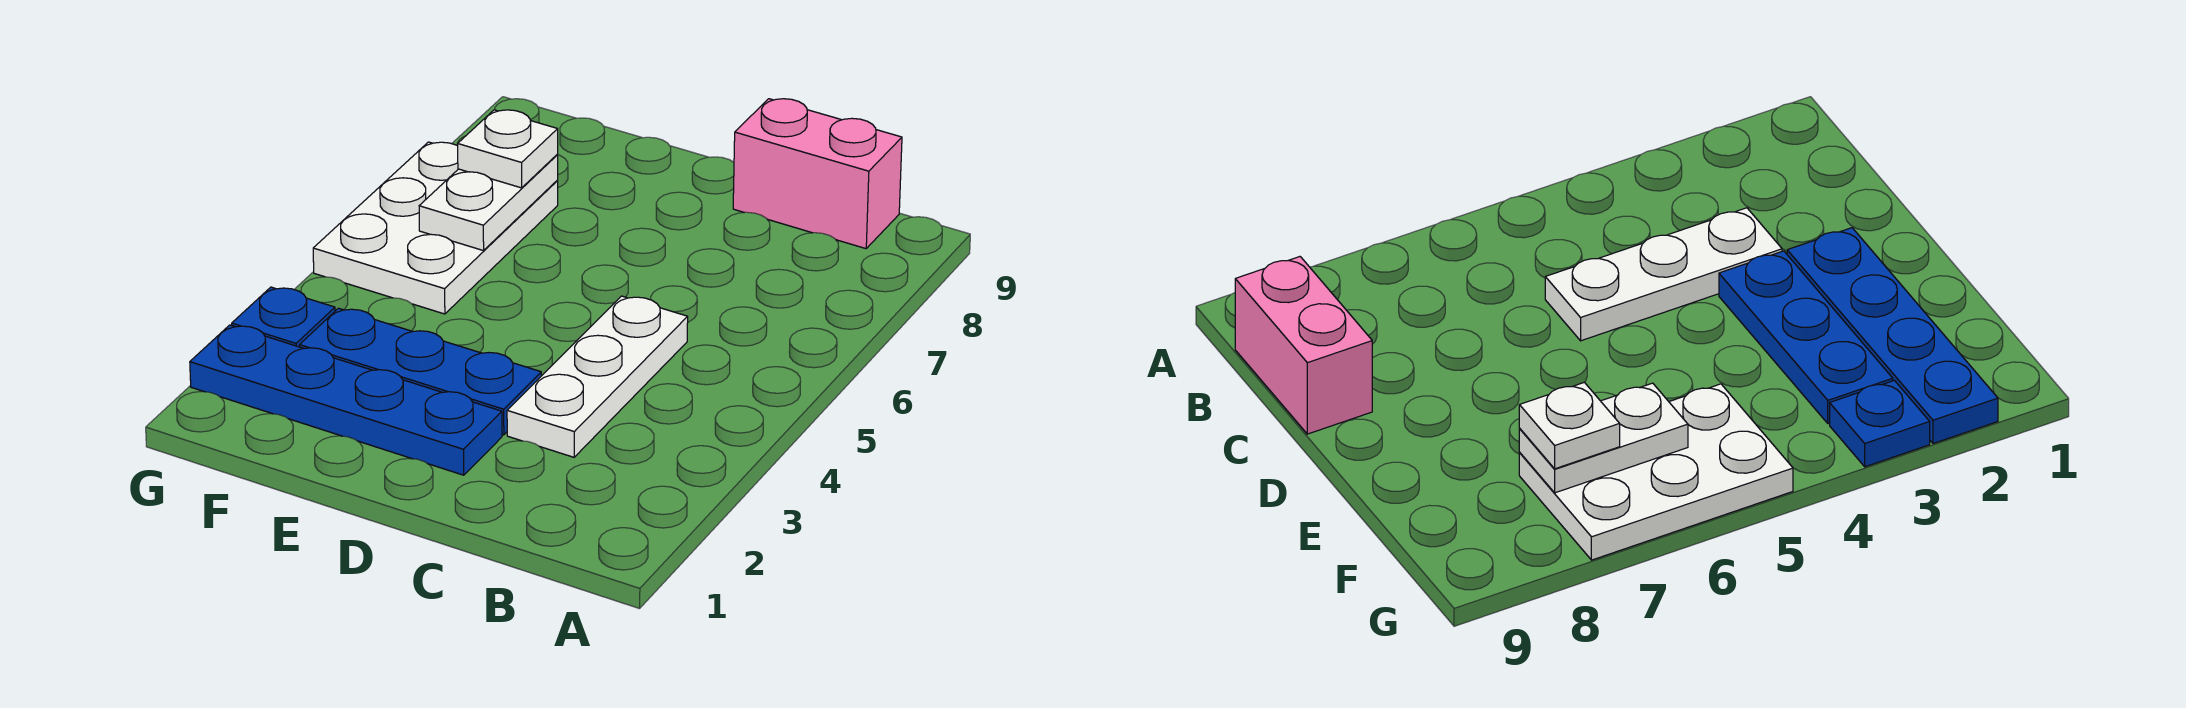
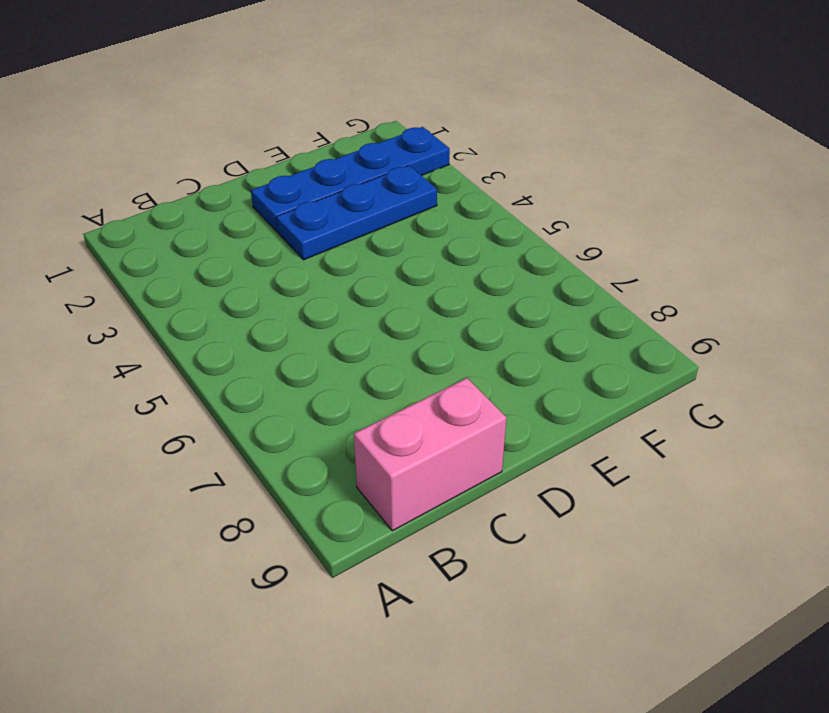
none -> white 1x3 plate [507,296,688,457]
none -> white 2x3 plate [313,142,558,314]

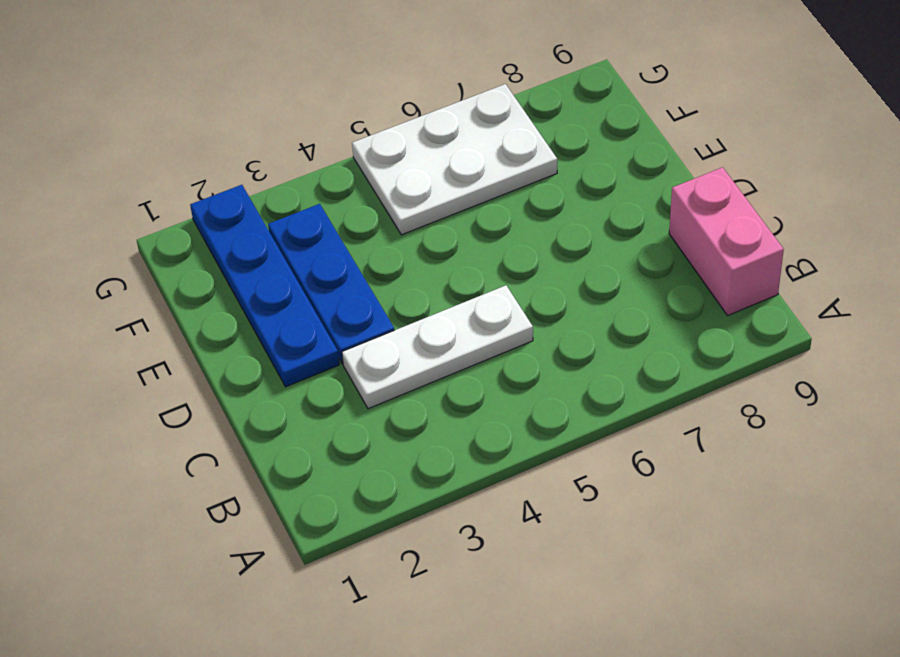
none -> blue 1x1 plate [232,287,335,347]
none -> white 1x2 plate [419,155,558,251]

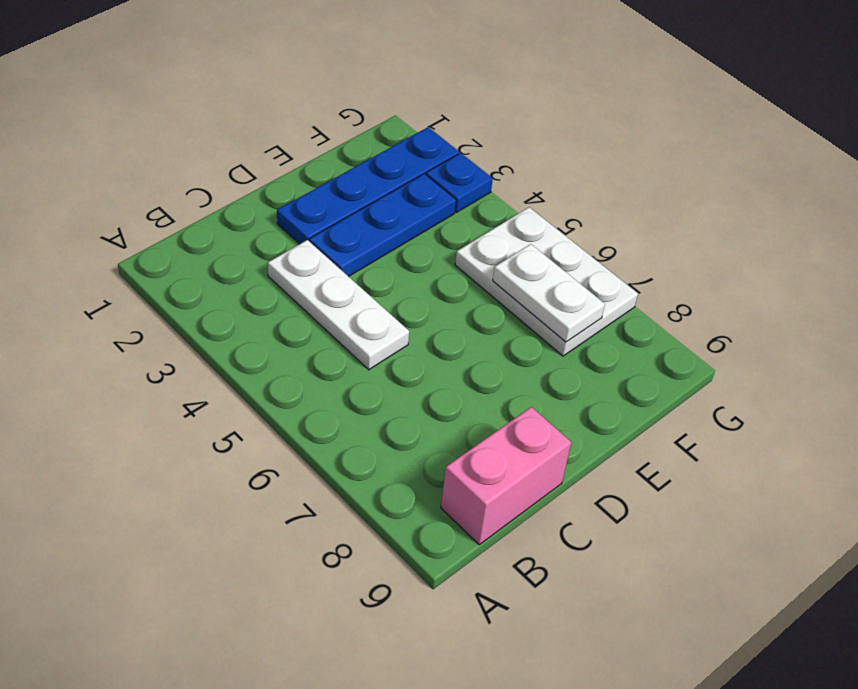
none -> white 1x1 plate [458,110,558,188]

